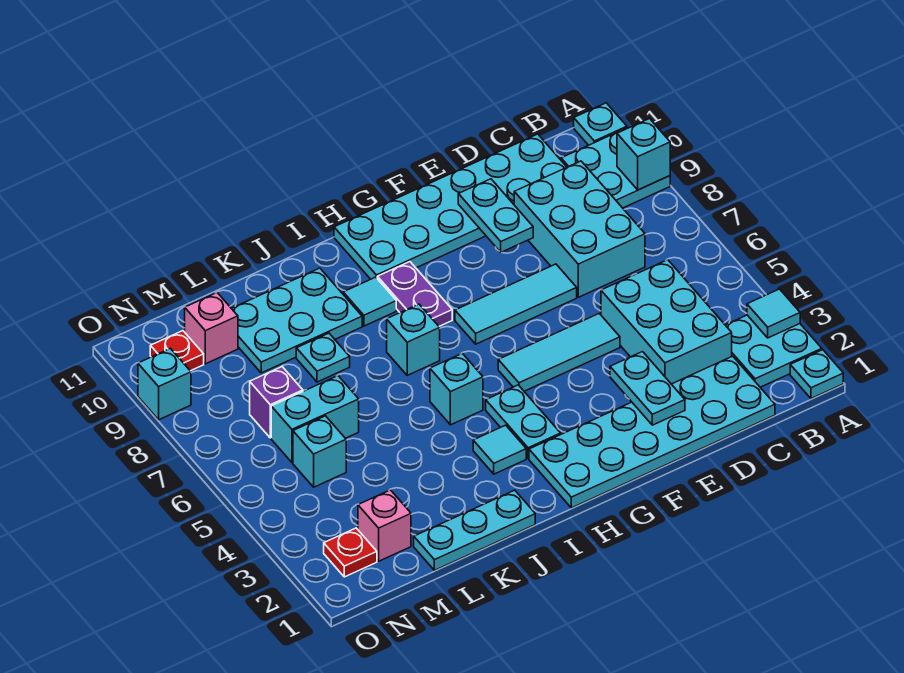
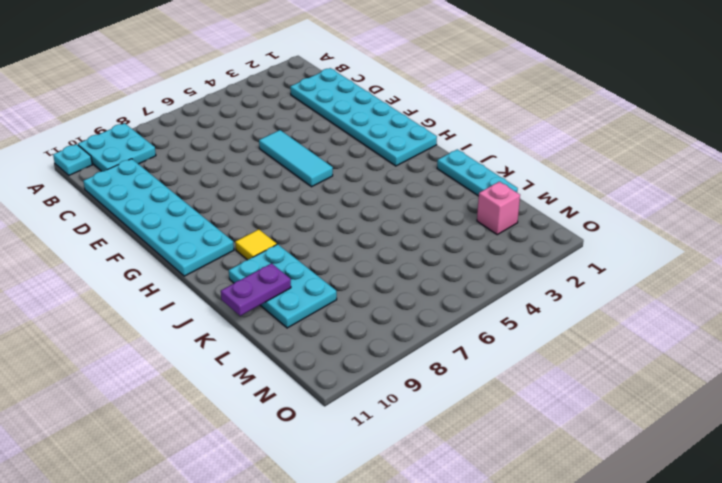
yellow 1x1 tile [235,229,277,260] -> cyan 1x1 tile [343,277,396,326]
purple 1x2 plate [221,263,291,316] -> purple 1x2 plate moved to [377,262,452,326]
none -> cyan 1x1 plate [790,350,843,399]
none -> cyan 2x2 plate [726,315,822,387]
none -> cyan 2x3 brick [601,260,732,384]
none -> cyan 2x3 brick [514,161,645,297]

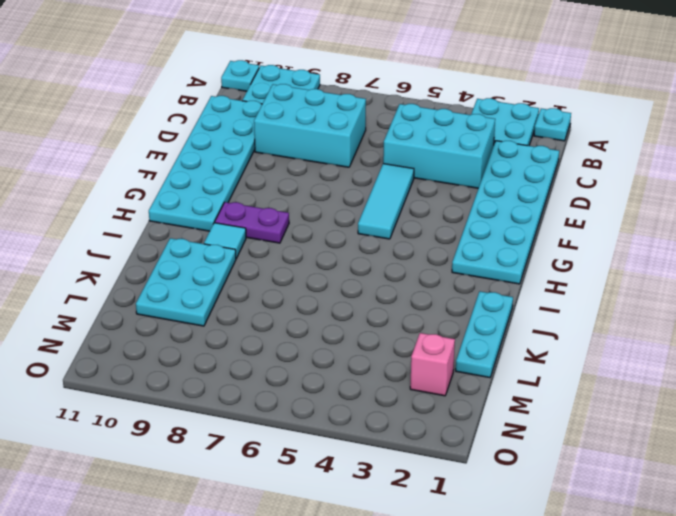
none -> cyan 1x3 tile [455,264,577,344]
none -> cyan 1x2 plate [486,385,561,459]
none -> cyan 1x1 tile [473,425,526,474]
none -> cyan 1x1 brick [430,353,483,425]

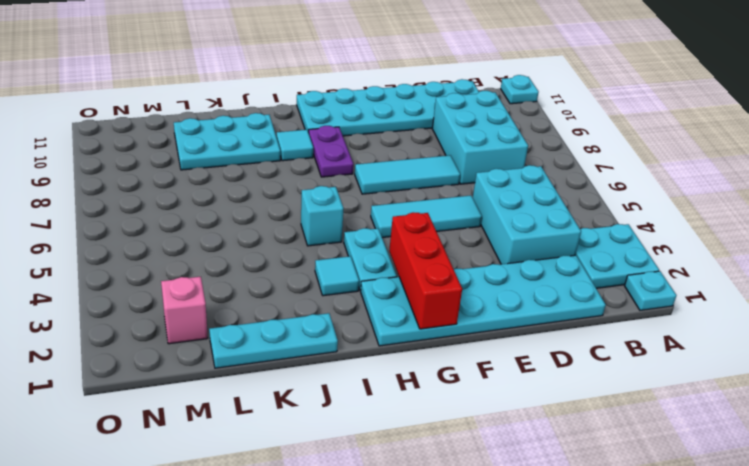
red 1x3 brick [389,212,462,329] -> none
none -> cyan 2x2 plate [561,128,670,208]
none -> cyan 1x1 brick [387,304,440,375]
none -> cyan 1x1 plate [296,333,350,382]
none -> cyan 1x2 brick [271,376,359,463]

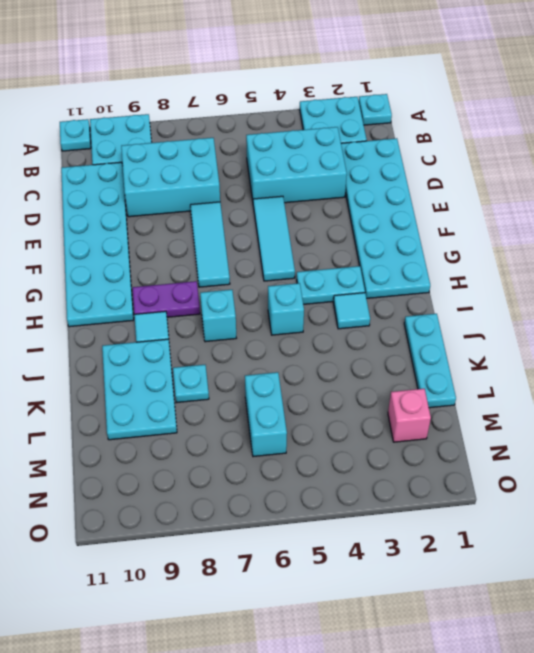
none -> cyan 1x1 brick [293,416,346,487]
none -> purple 1x1 brick [250,367,303,438]
none -> pink 1x1 brick [185,293,238,364]
none -> red 1x1 plate [324,528,377,577]

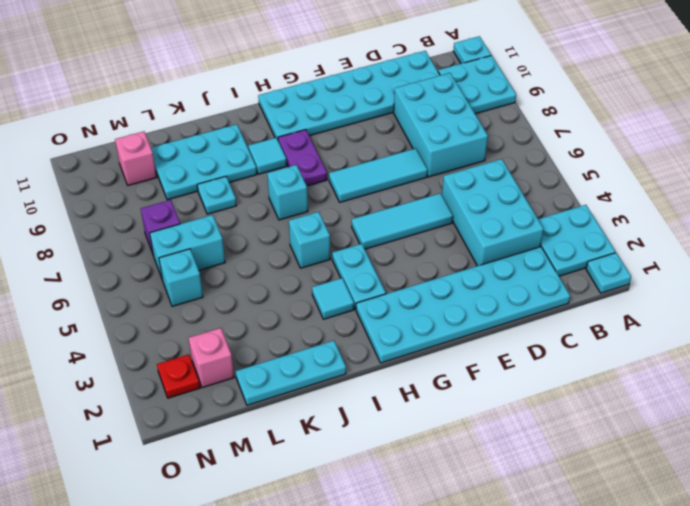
none -> red 1x1 plate [150,331,204,371]
none -> cyan 1x1 brick [138,348,191,420]
none -> cyan 1x1 tile [747,289,800,338]
none -> cyan 1x1 brick [617,119,670,190]

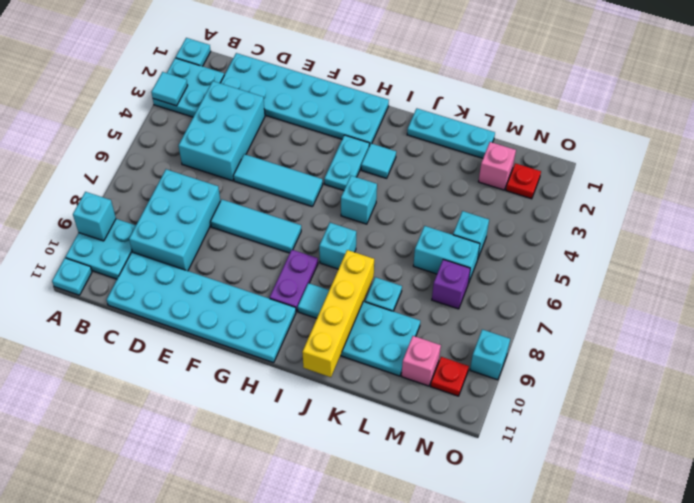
yellow 1x4 brick [302,250,374,377] -> none
none -> cyan 1x2 plate [610,352,685,425]
none -> cyan 1x2 plate [458,179,533,252]

